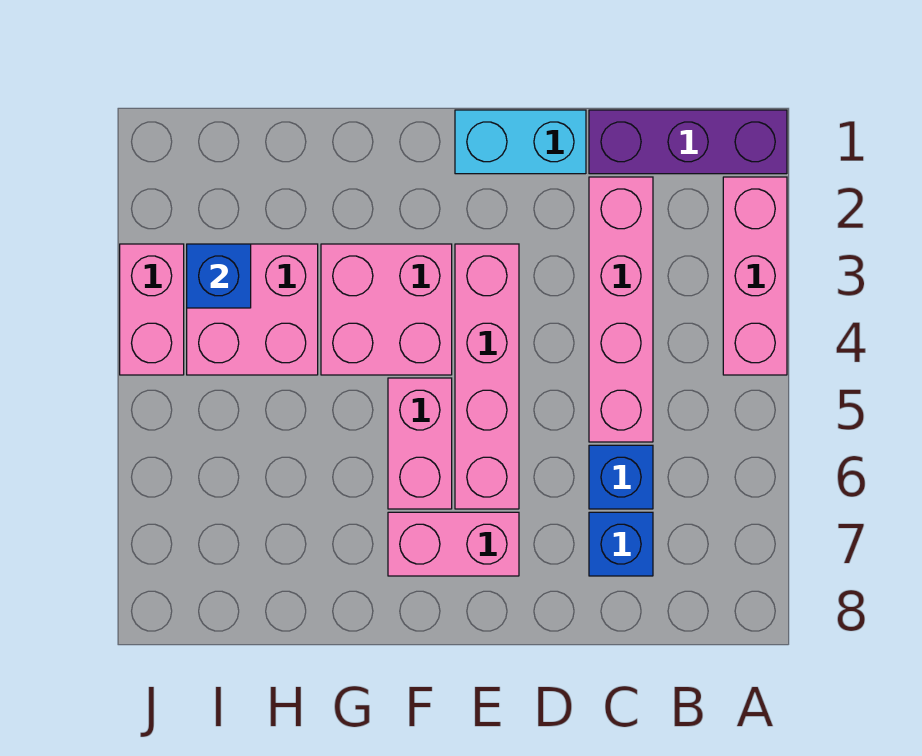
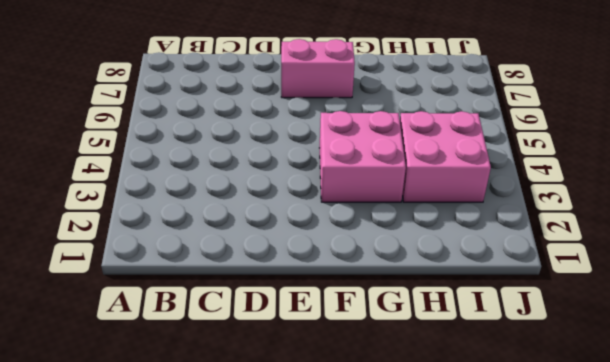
none -> purple 1x3 brick [589,110,787,174]
none -> pink 1x3 brick [723,177,787,375]
none -> pink 1x4 brick [589,177,653,442]

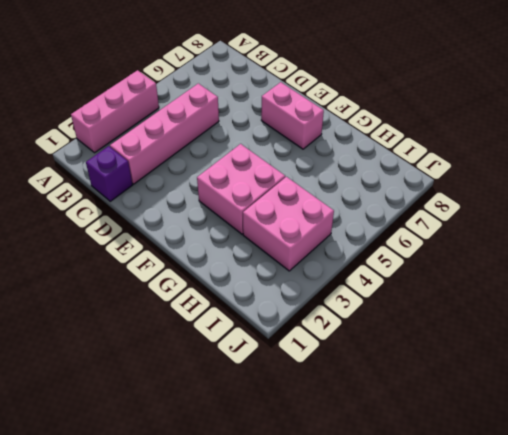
purple 1x1 brick [86,146,132,201] -> purple 1x3 brick [589,110,787,174]
none -> blue 1x1 brick [589,445,653,509]
none -> blue 1x1 brick [589,512,653,576]
none -> cyan 1x2 brick [455,110,586,174]

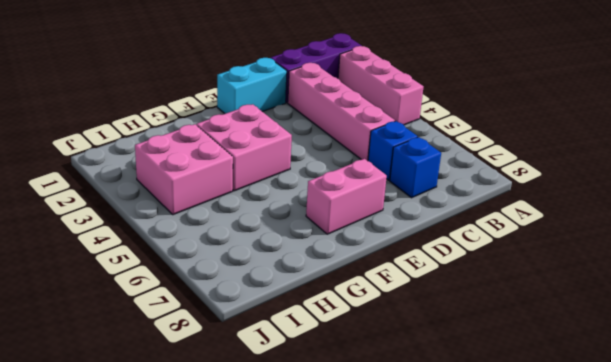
none -> pink 1x4 brick [455,244,519,509]
none -> pink 1x2 brick [388,378,452,509]
none -> pink 1x2 brick [120,244,184,375]

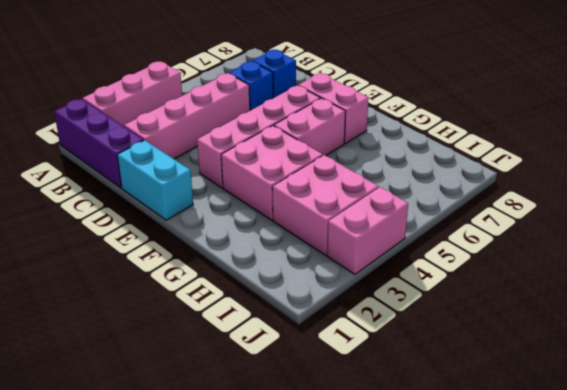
none -> blue 1x1 brick [187,244,251,308]

